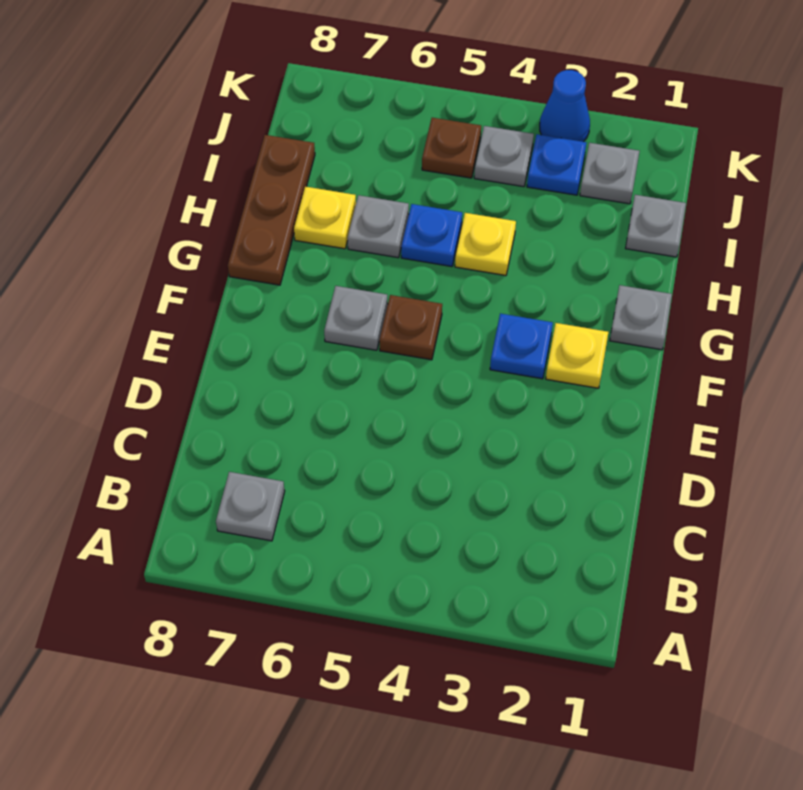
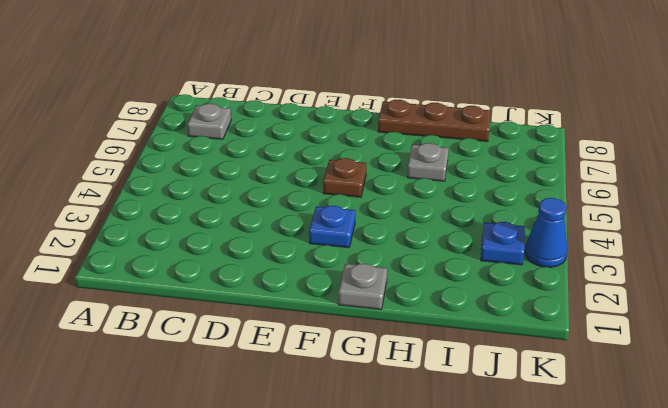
none -> yellow 1x1 plate [546,323,609,388]
none -> grey 1x1 plate [324,286,388,350]
none -> yellow 1x1 plate [455,213,516,276]

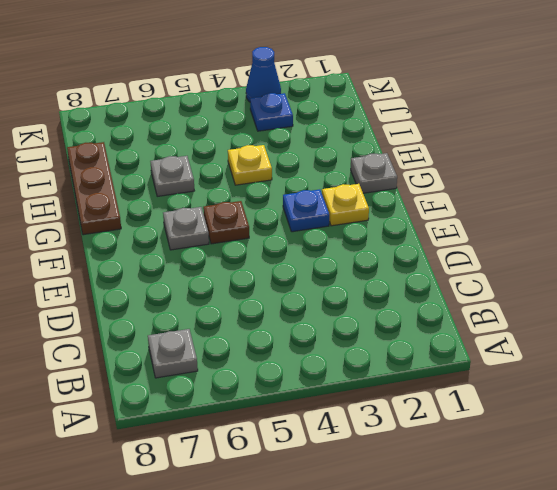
none -> blue 1x1 plate [401,204,462,267]
none -> yellow 1x1 plate [294,187,356,249]
none -> grey 1x1 plate [626,195,686,257]

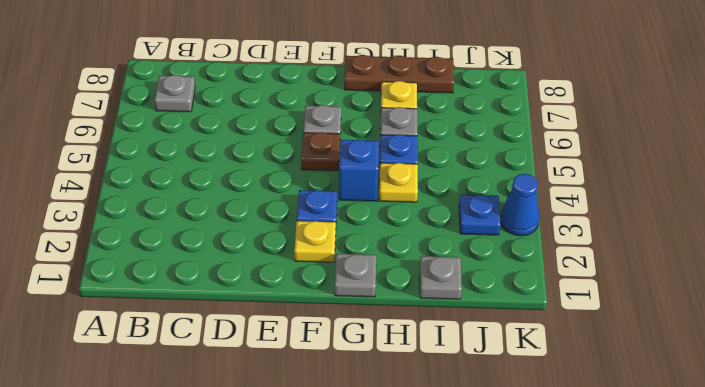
blue 1x1 brick [339,139,379,201] -> none
none -> grey 1x1 plate [580,143,639,204]
none -> grey 1x1 plate [474,126,534,187]
none -> brown 1x1 plate [422,118,481,178]

